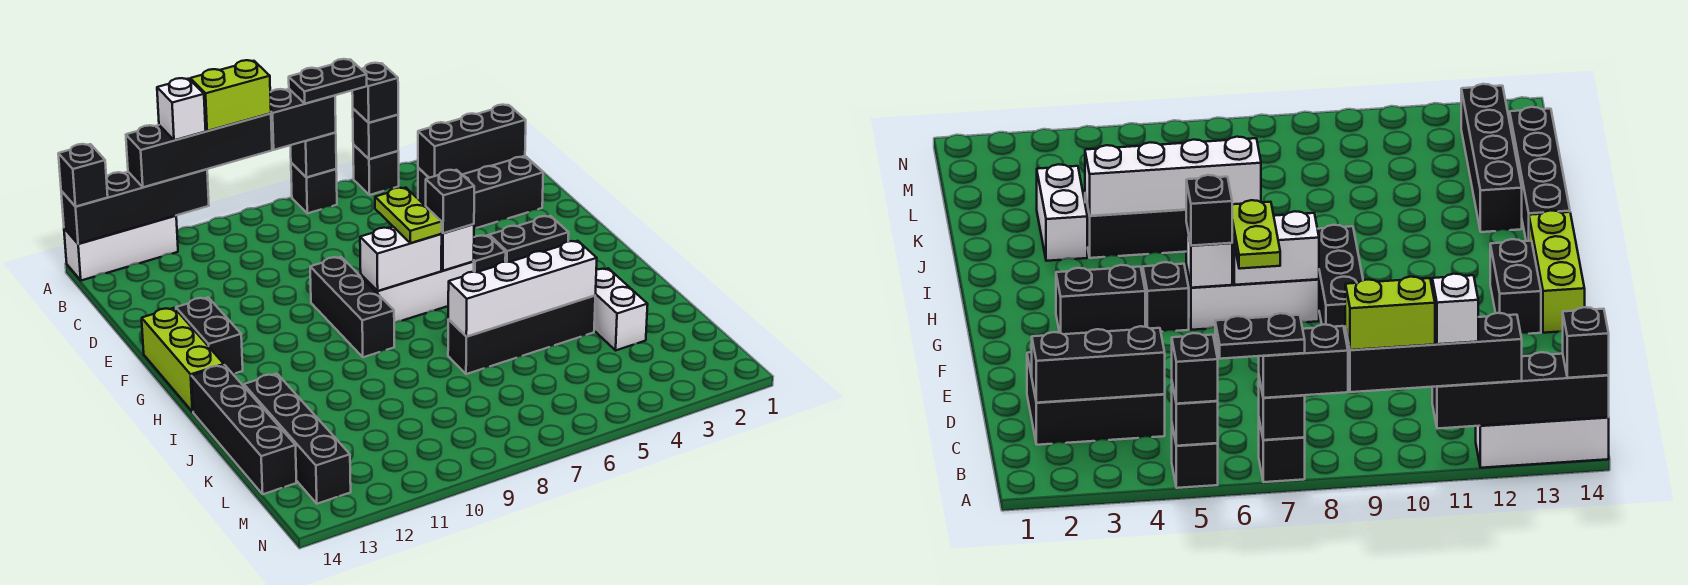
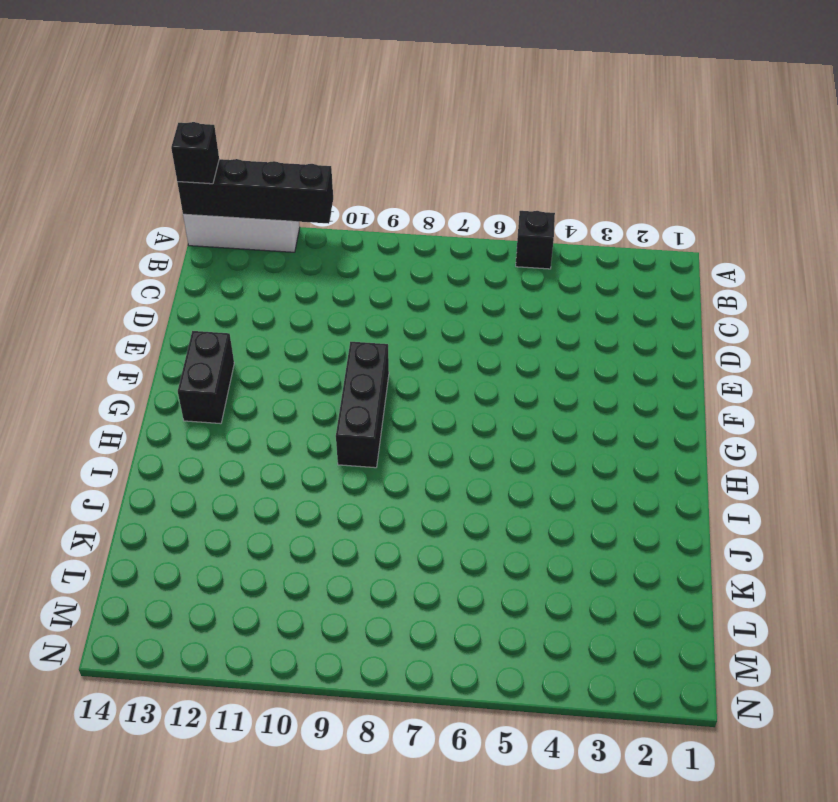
none -> black 1x1 brick [291,163,337,213]
none -> black 2x3 brick [418,156,543,228]
none -> lime 1x3 brick [142,308,224,412]
none -> black 1x2 brick [489,216,569,262]

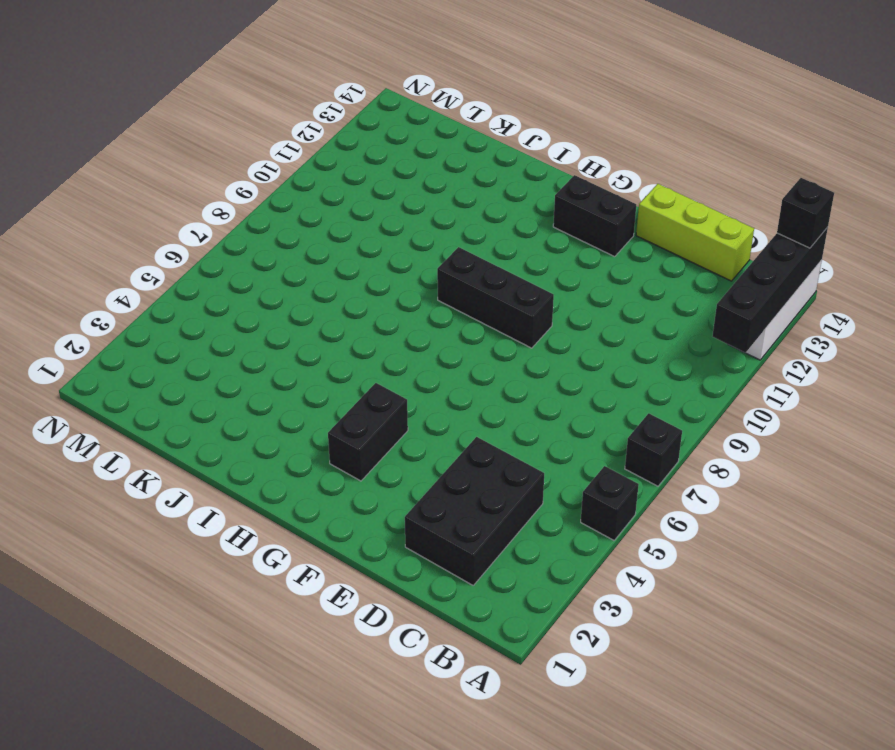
lime 1x3 brick [636,184,754,281] -> lime 1x3 brick moved to [142,308,224,412]
none -> black 1x1 brick [473,235,506,272]
none -> white 1x3 brick [361,262,474,323]
none -> black 1x4 brick [191,365,297,494]
none -> white 1x2 brick [594,268,648,350]

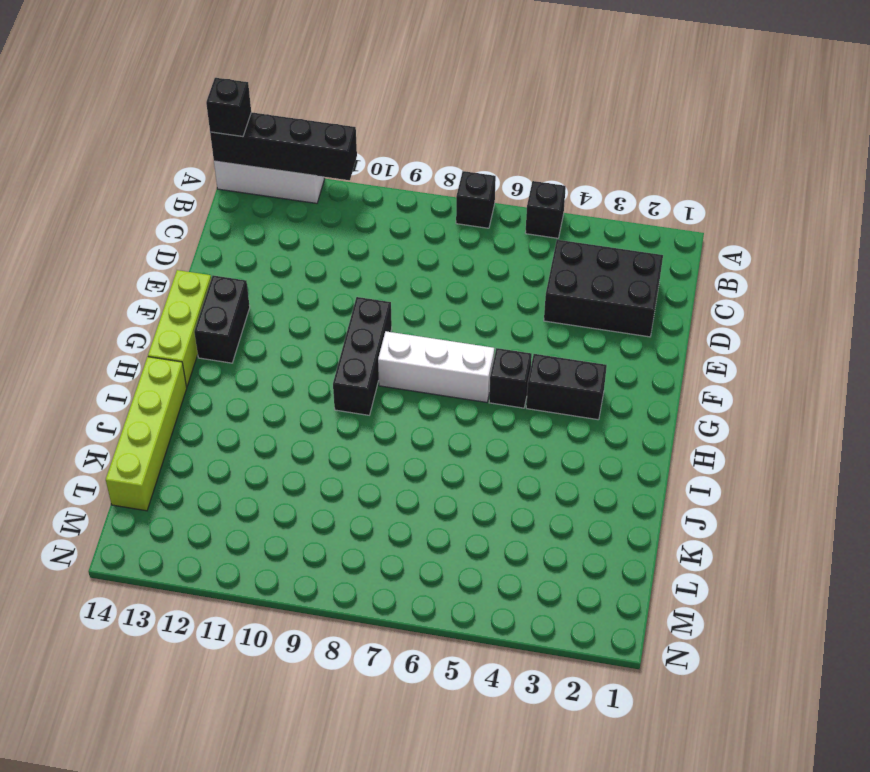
lime 1x4 brick [106,357,187,511] -> black 1x4 brick [191,365,297,494]
none -> white 1x2 brick [594,268,648,350]
none -> black 1x4 brick [448,296,595,374]
none -> black 1x4 brick [244,374,351,504]
none -> black 1x1 brick [353,109,398,159]

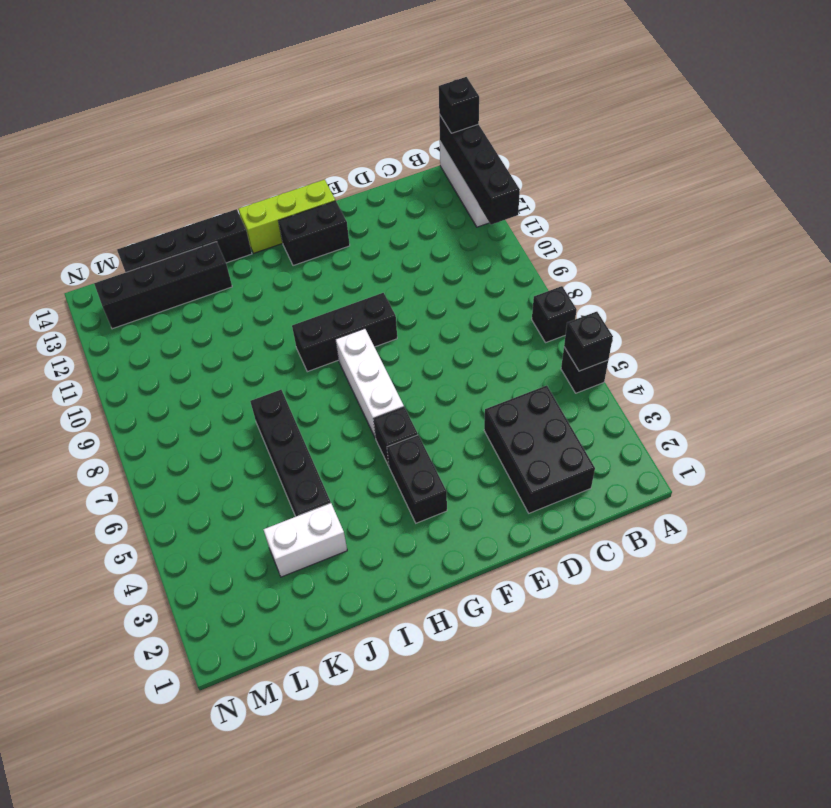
none -> black 1x1 brick [290,132,336,177]
none -> black 1x3 brick [418,105,526,178]
none -> white 1x1 brick [441,224,474,271]
none -> white 1x2 brick [360,227,442,291]

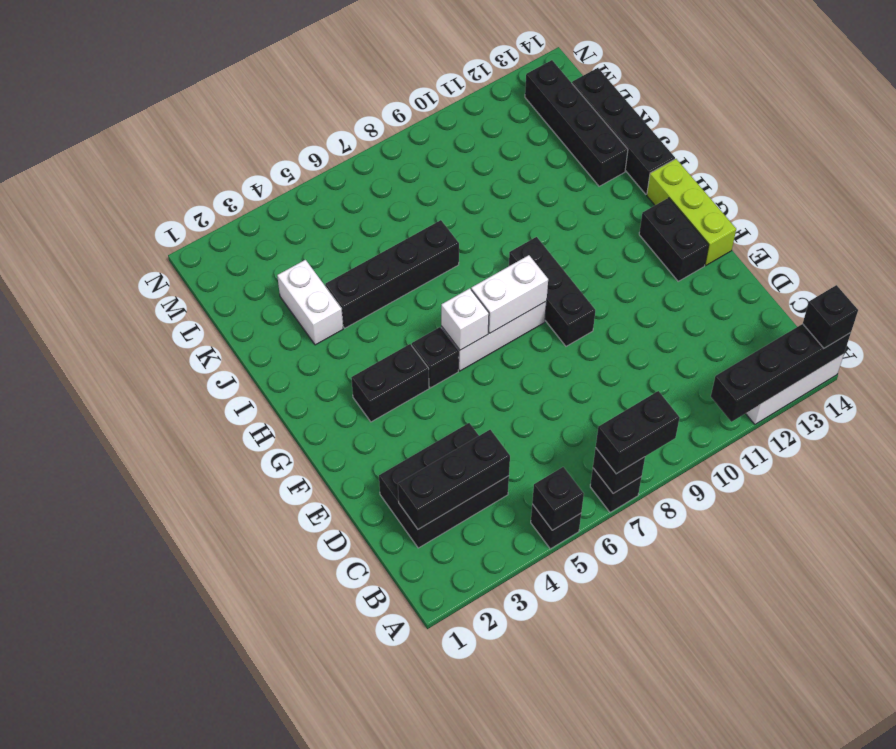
none -> white 1x4 brick [448,241,597,337]
none -> black 1x1 brick [352,63,398,123]
none -> black 1x4 brick [126,113,272,187]
none -> lime 1x2 plate [375,188,442,243]

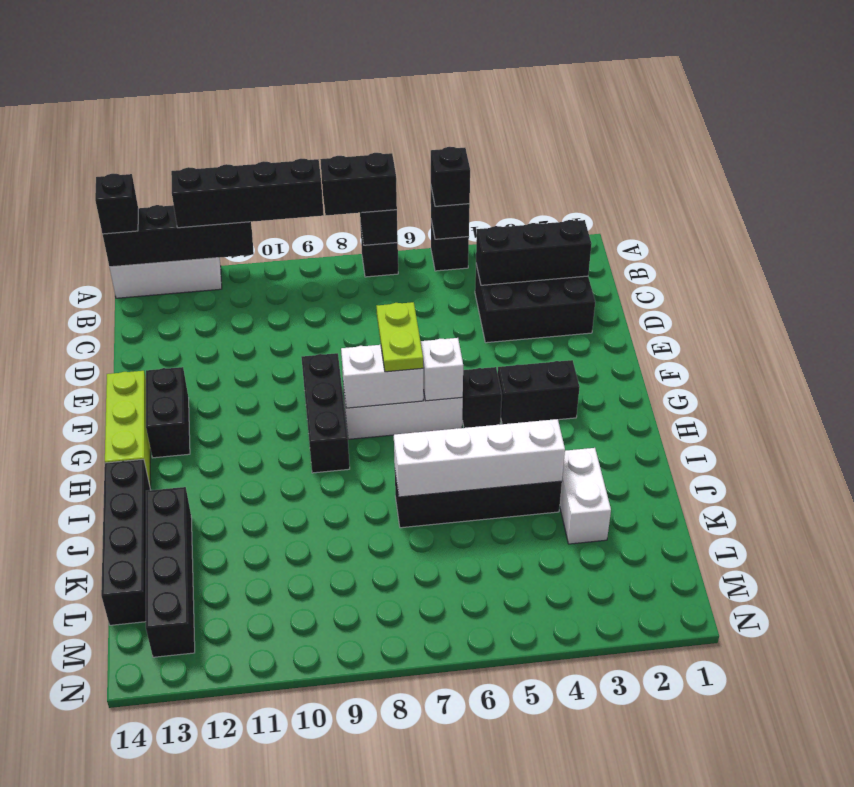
none -> black 1x1 brick [426,170,474,233]
none -> black 1x2 plate [289,59,367,104]
none -> lime 1x2 brick [190,60,271,131]
none -> white 1x1 brick [157,78,206,140]

